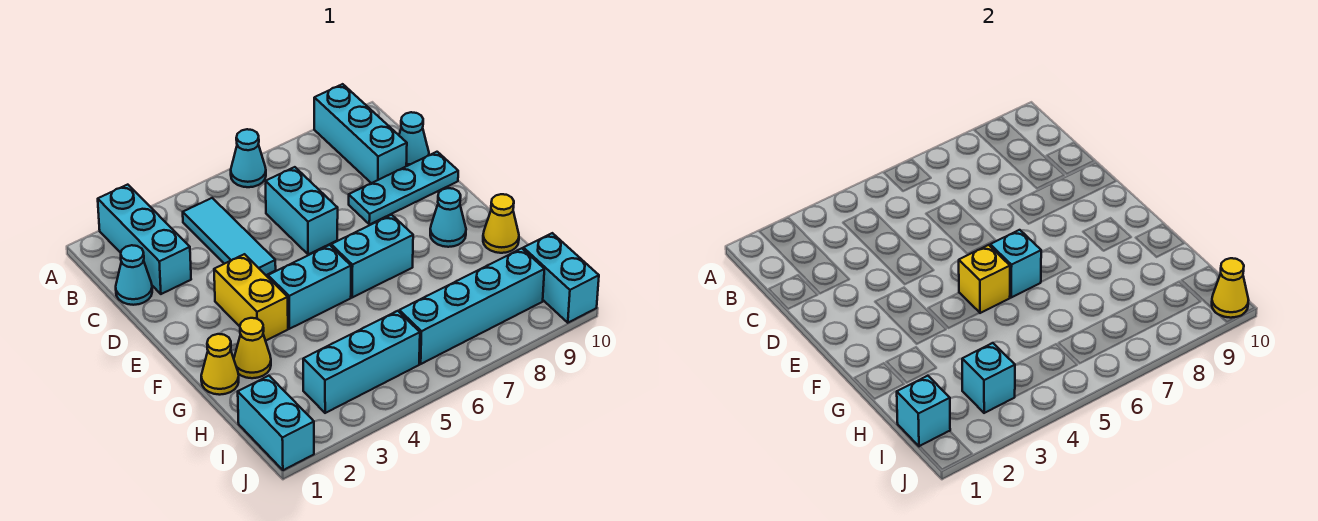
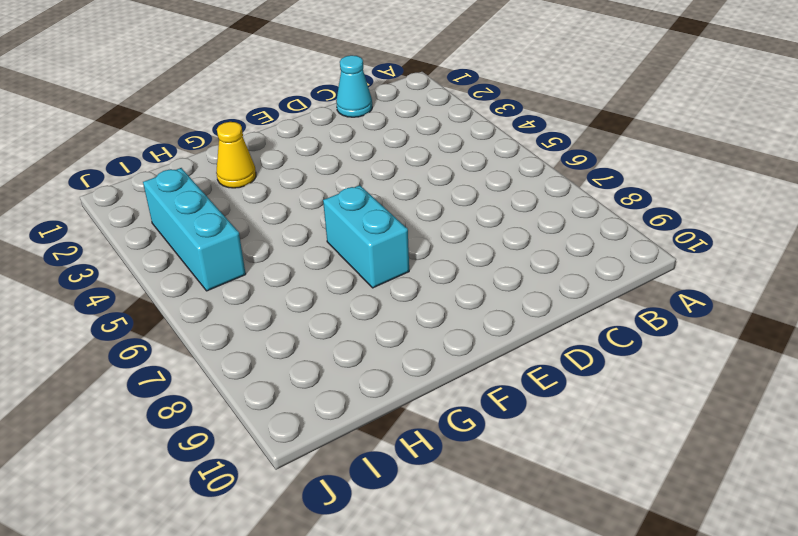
none -> cyan 1x3 brick [98,185,191,294]
none -> cyan 1x1 cone [231,129,266,187]
none -> cyan 1x3 brick [314,84,407,183]

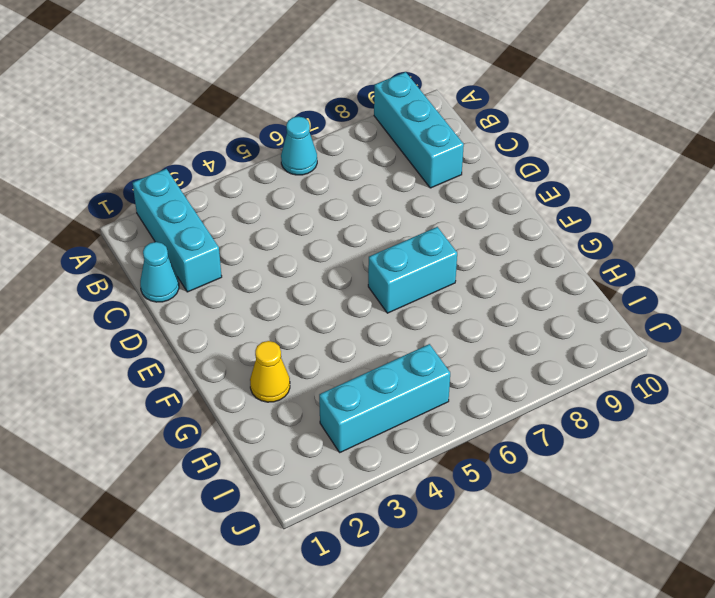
none -> cyan 1x3 tile [183,198,276,275]
none -> cyan 1x2 brick [266,167,338,254]
none -> cyan 1x1 cone [399,112,429,166]

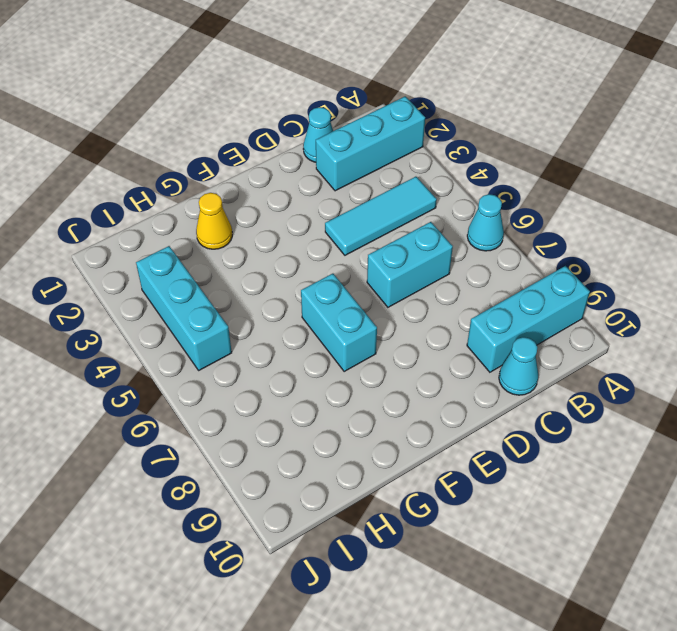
none -> cyan 1x3 plate [349,152,458,224]
none -> yellow 1x2 brick [214,254,288,341]
none -> cyan 1x2 brick [268,245,351,329]

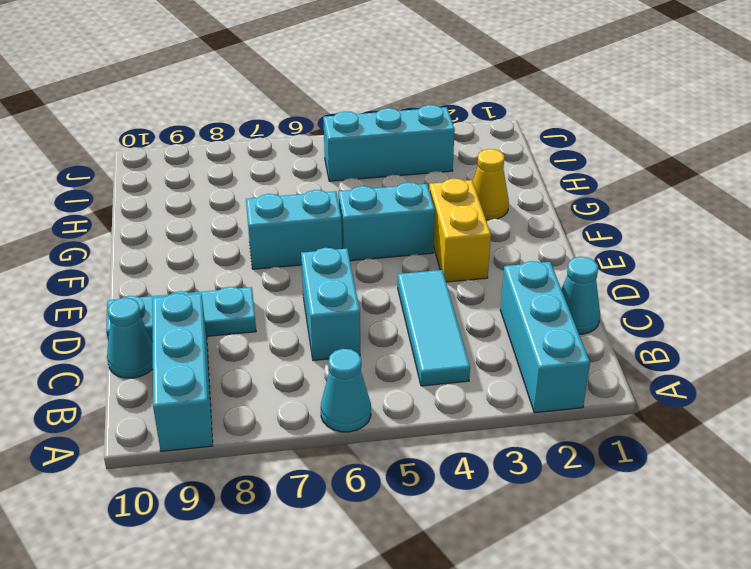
none -> cyan 1x1 cone [430,188,466,247]
none -> yellow 1x1 cone [201,334,239,395]
none -> yellow 1x1 cone [483,194,519,253]

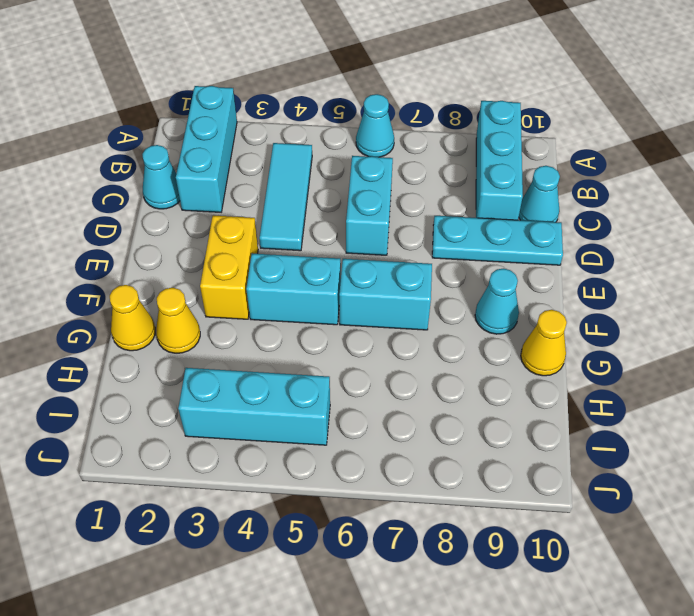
none -> cyan 1x2 brick [238,376,314,470]
none -> cyan 1x4 brick [399,248,544,364]
none -> cyan 1x2 brick [523,233,599,323]

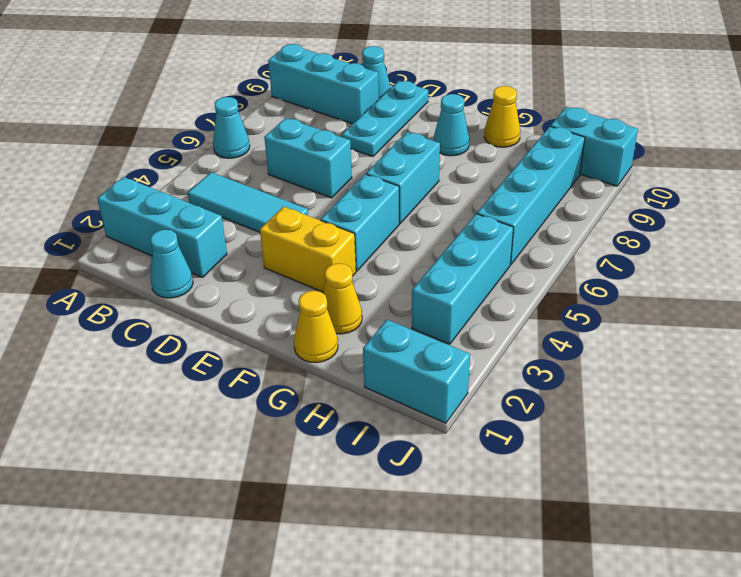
none -> yellow 1x1 brick [959,245,1010,313]
none -> cyan 1x1 brick [990,230,1041,297]
none -> cyan 1x1 brick [897,376,950,446]

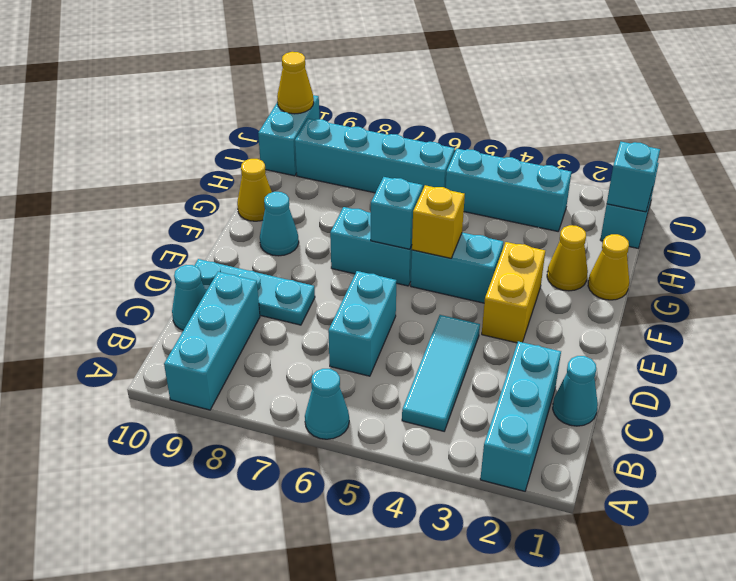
none -> cyan 1x1 brick [962,343,1015,413]

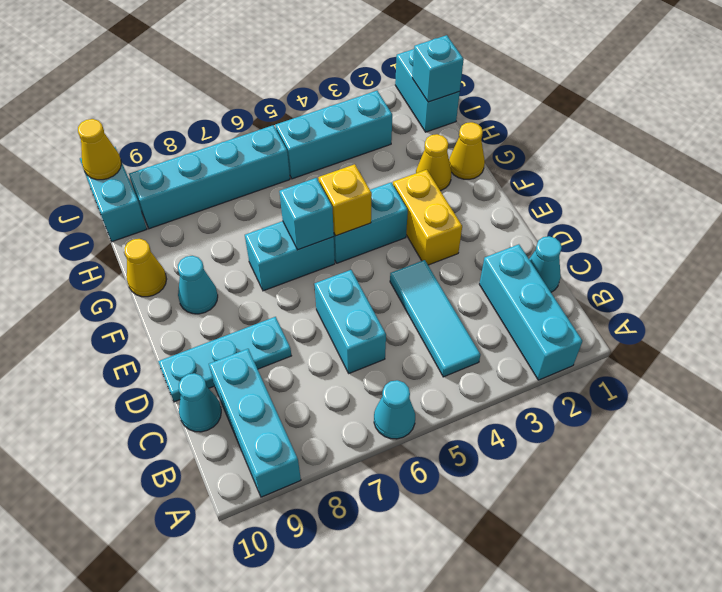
none -> cyan 1x1 brick [962,343,1015,413]

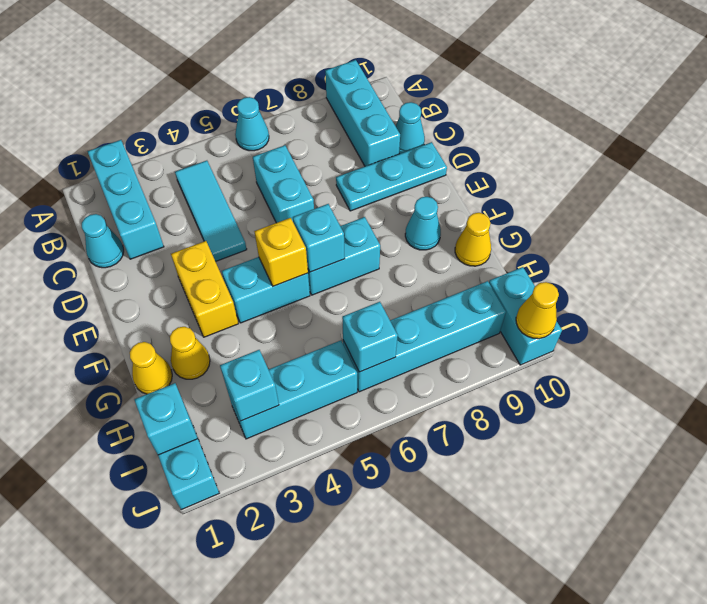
cyan 1x1 brick [342,302,398,372] -> none

